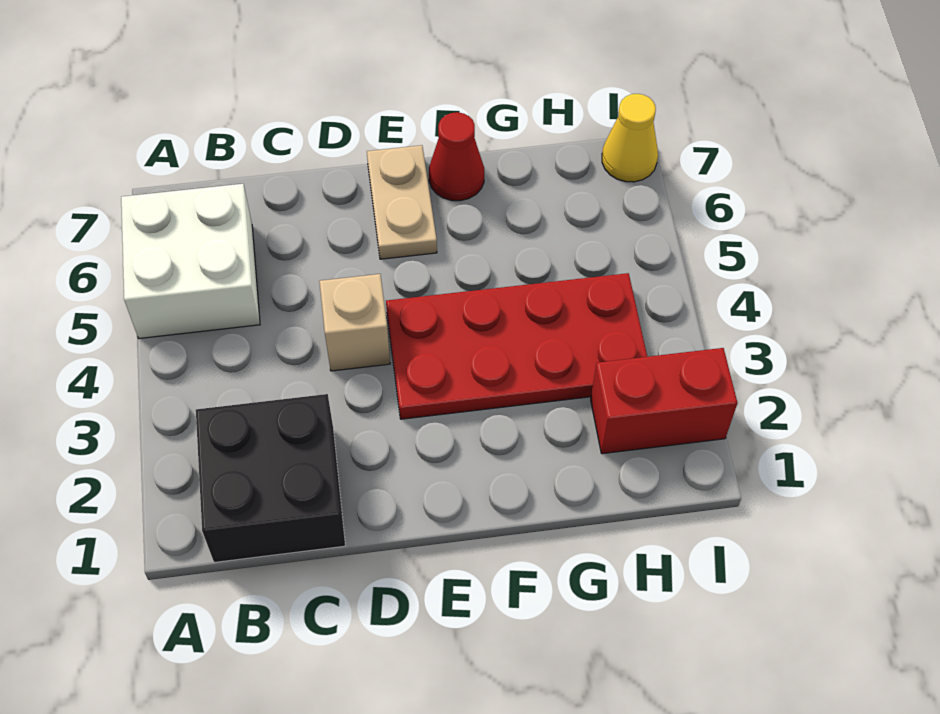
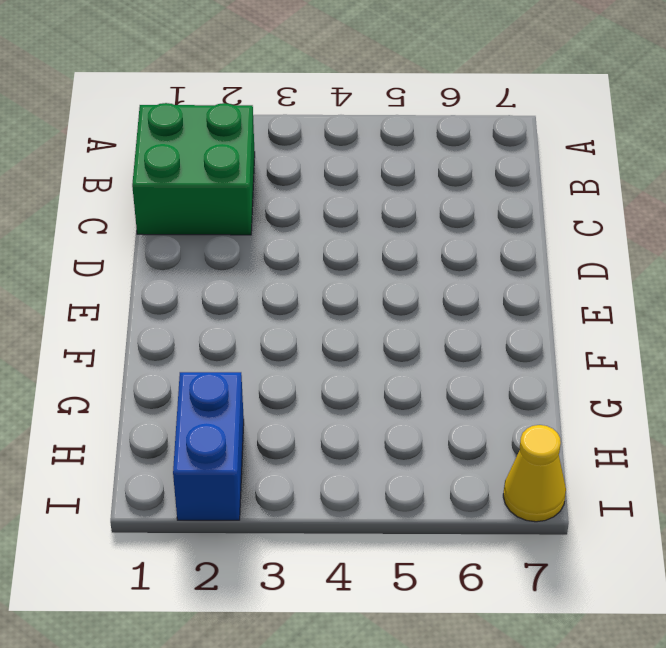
green 2x2 brick [132,103,255,235] -> black 2x2 brick [196,394,345,562]
blue 1x2 brick [173,372,244,520] -> red 1x2 brick [591,348,737,454]
none -> white 2x2 brick [121,184,260,338]
none -> tan 1x1 brick [319,274,390,371]

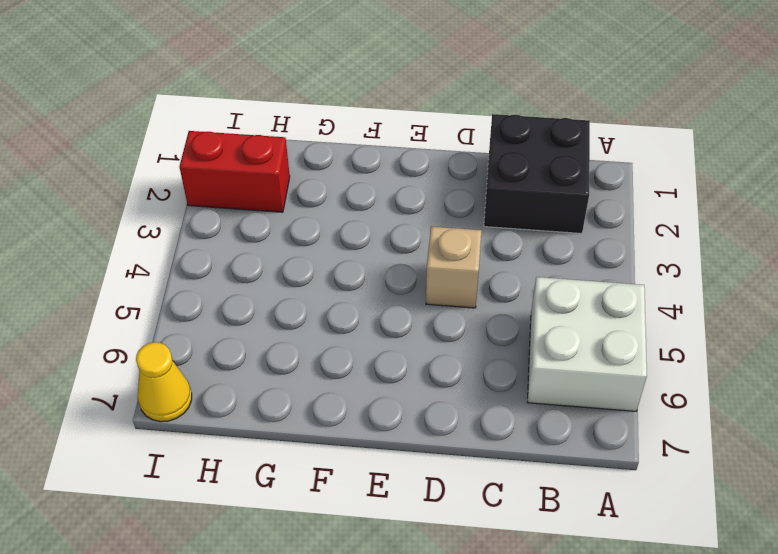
none -> red 2x4 plate [386,273,647,419]
none -> tan 1x2 plate [367,145,437,259]

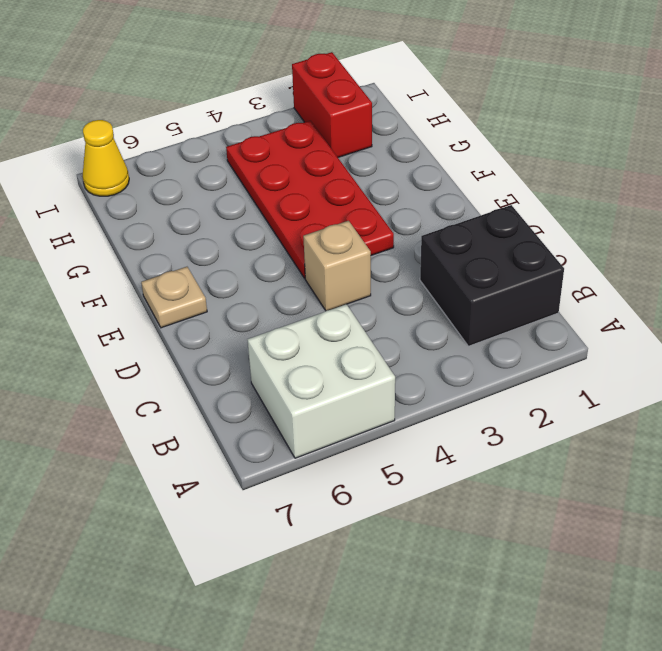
tan 1x1 plate [141,267,207,328] -> tan 1x2 plate [367,145,437,259]
none -> red 1x1 cone [429,112,484,201]

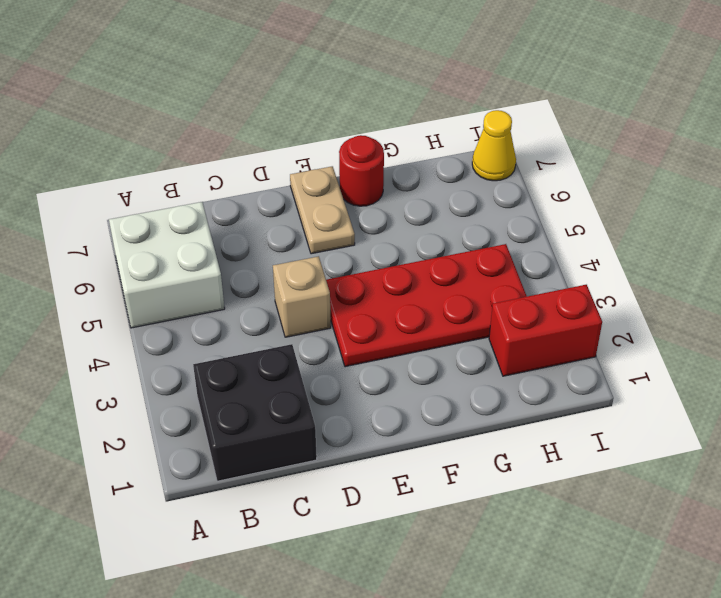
red 1x1 round brick [339,135,384,206] -> red 1x1 cone [429,112,484,201]

